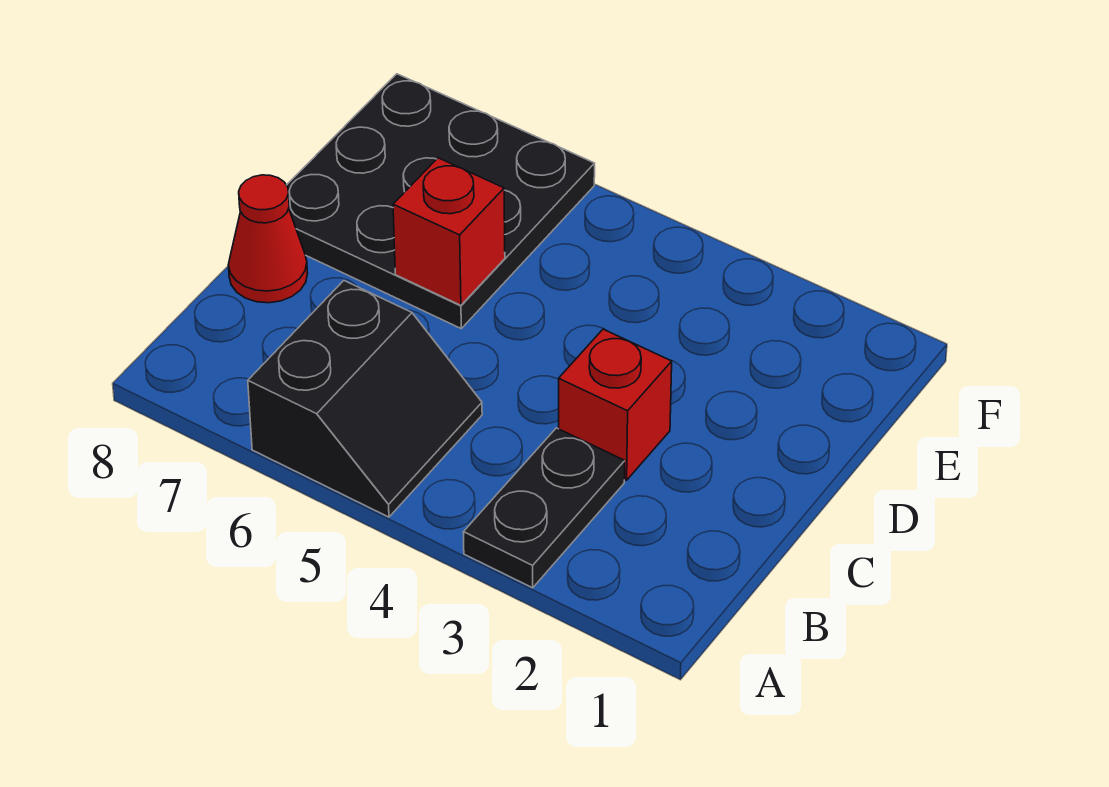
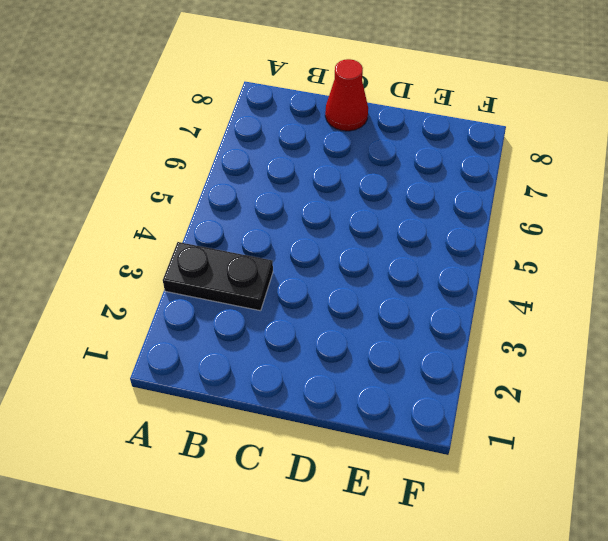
none -> black 2x2 slope [248,281,482,517]
none -> red 1x1 brick [559,329,672,480]

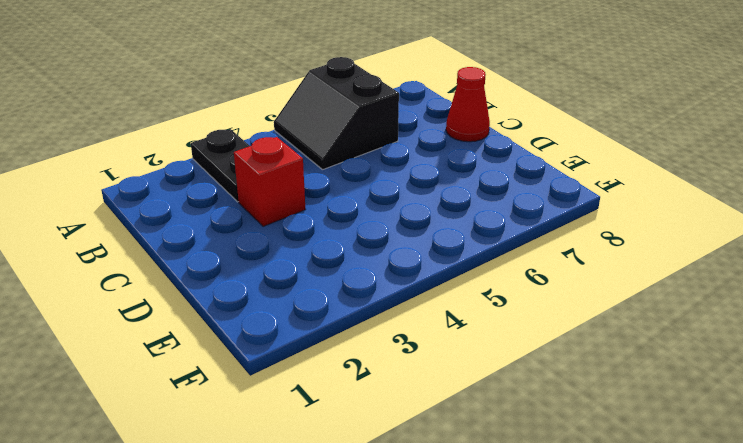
none -> black 3x3 plate [287,74,595,328]
none -> red 1x1 brick [393,158,505,305]

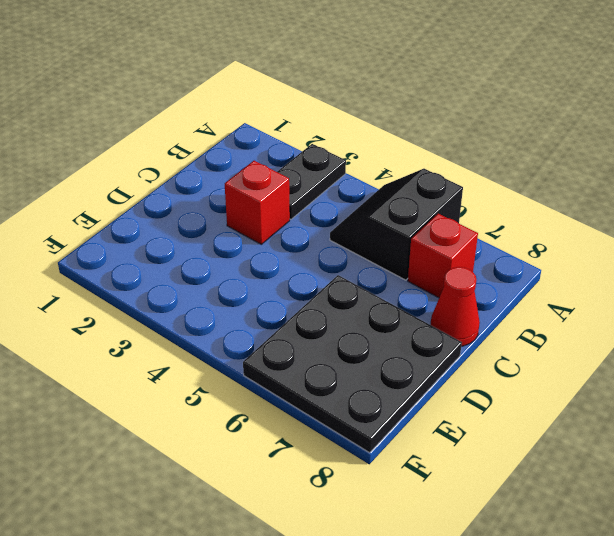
red 1x1 brick [408,214,478,298] -> red 1x1 brick moved to [393,158,505,305]

